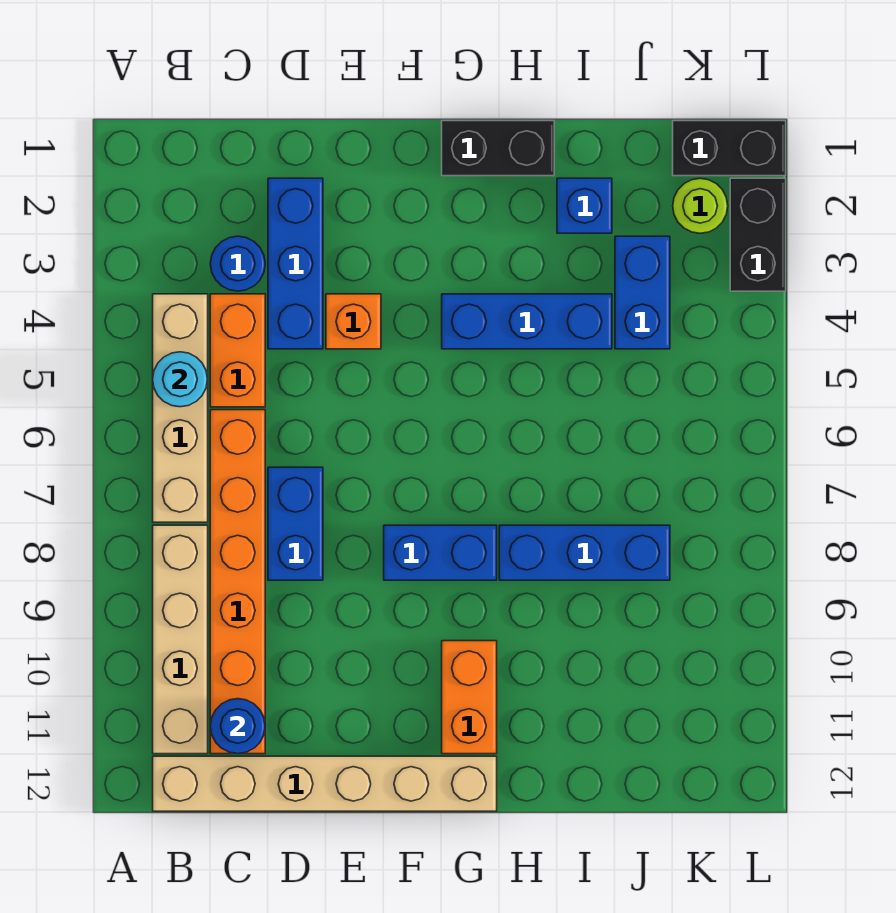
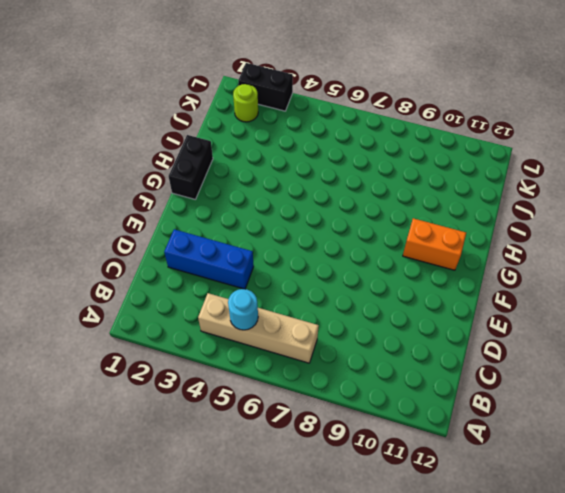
none -> tan 1x4 brick [153,525,208,754]
none -> tan 1x6 brick [153,756,497,811]
none -> blue 1x1 round brick [210,236,265,291]

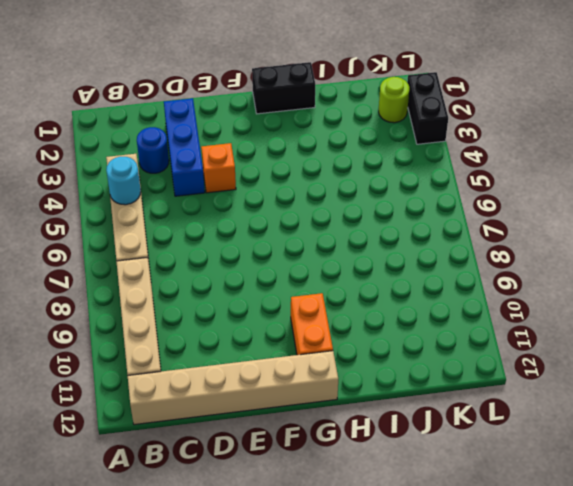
none -> orange 1x2 brick [210,294,265,407]
none -> orange 1x6 brick [210,410,265,754]
none -> blue 1x2 brick [268,467,323,580]

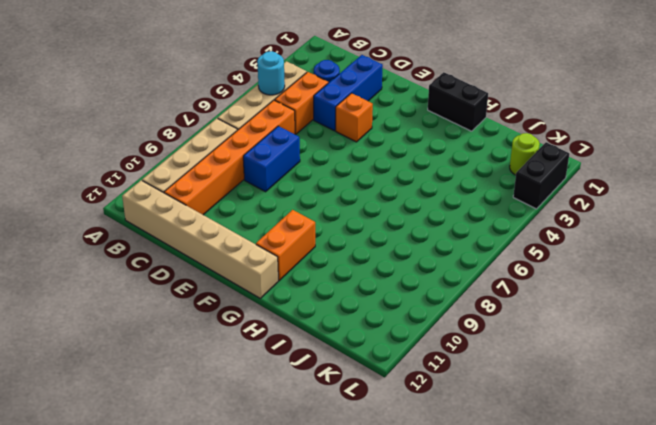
none -> blue 1x2 brick [384,525,497,580]
none -> blue 1x3 brick [442,294,612,349]
none -> blue 1x3 brick [499,525,670,580]

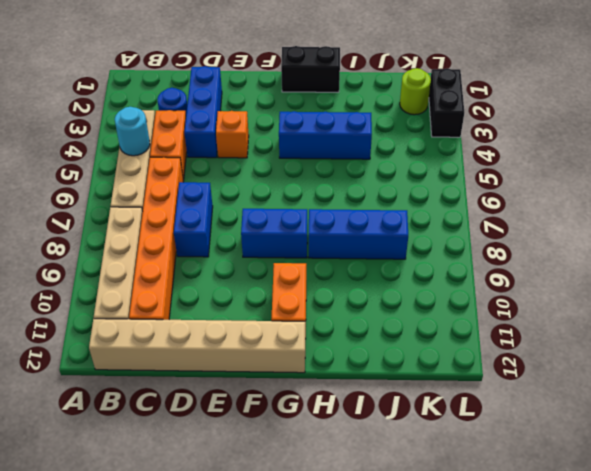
none -> blue 1x1 brick [557,178,612,233]
none -> blue 1x2 brick [615,236,670,349]
none -> black 1x2 brick [673,121,786,176]

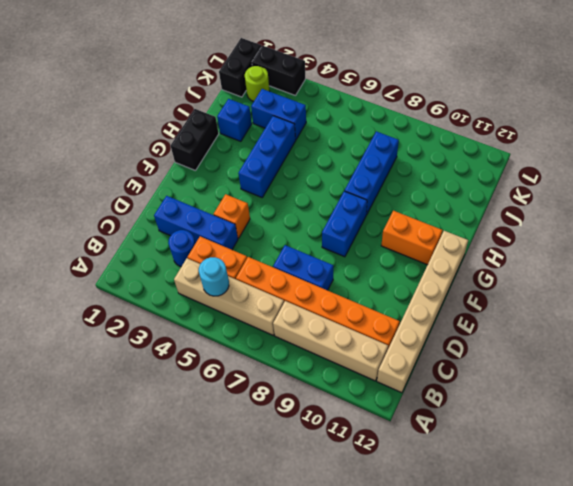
none -> blue 1x1 round brick [210,699,265,754]

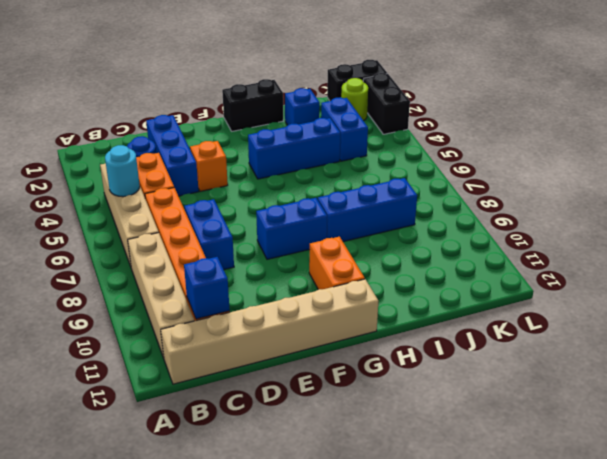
blue 1x1 brick [184,257,230,319] -> blue 1x1 round brick [210,699,265,754]

